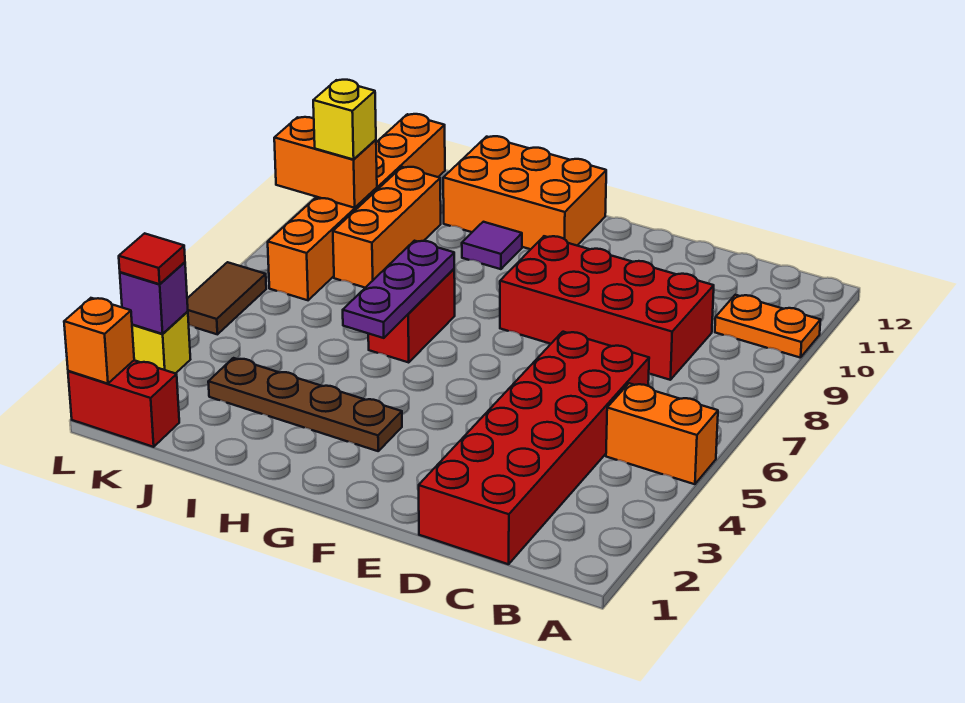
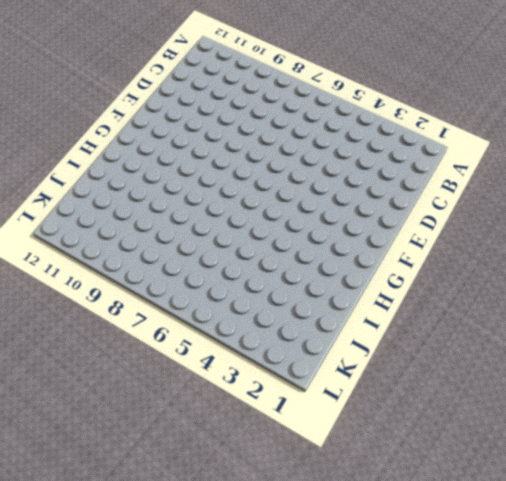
none -> orange 1x2 brick [606,383,718,484]
none -> orange 1x2 plate [715,295,820,358]
none -> red 2x6 brick [419,332,649,564]

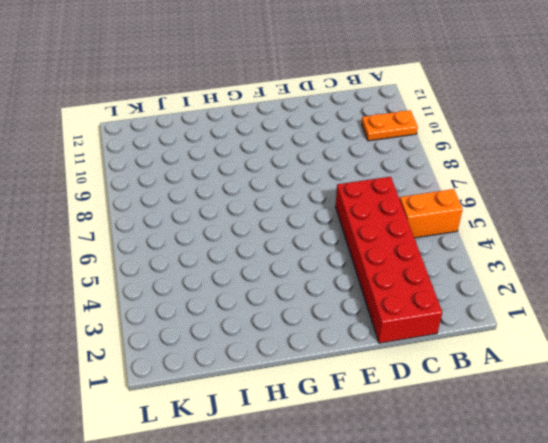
none -> red 2x4 brick [500,236,714,380]
none -> brown 1x4 plate [208,358,402,451]
none -> orange 2x3 brick [443,136,606,249]

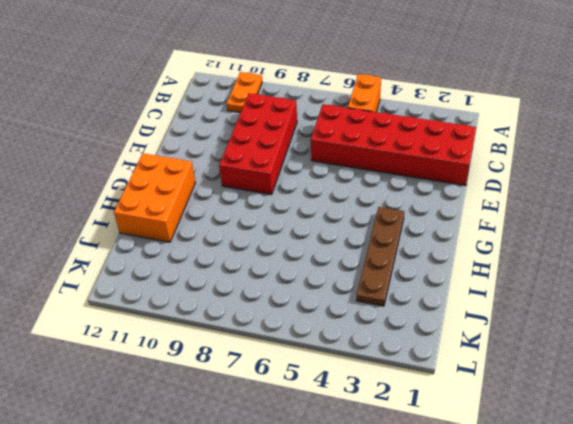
none -> red 1x2 brick [368,269,455,363]
none -> purple 1x1 tile [462,222,522,269]
none -> orange 1x3 brick [333,167,441,288]

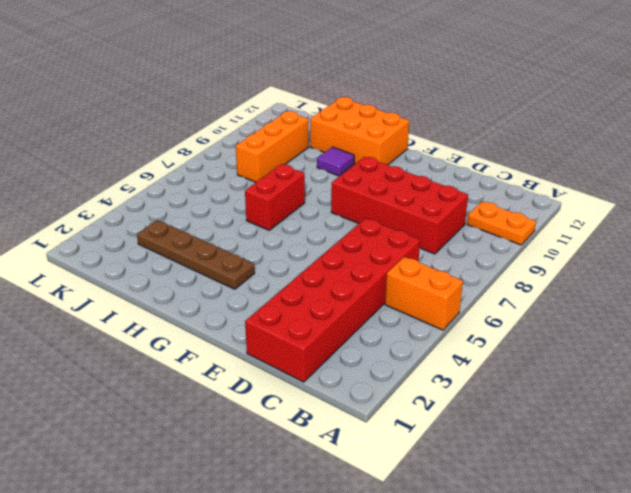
none -> red 1x2 brick [68,360,179,447]
none -> orange 1x6 brick [268,114,445,300]
none -> yellow 1x1 brick [132,311,190,374]

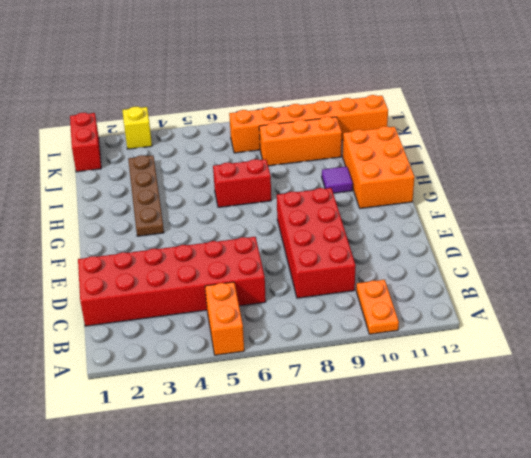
none -> brown 1x2 tile [187,262,266,334]
none -> purple 1x3 plate [343,241,454,338]
none -> orange 1x2 brick [274,117,377,208]

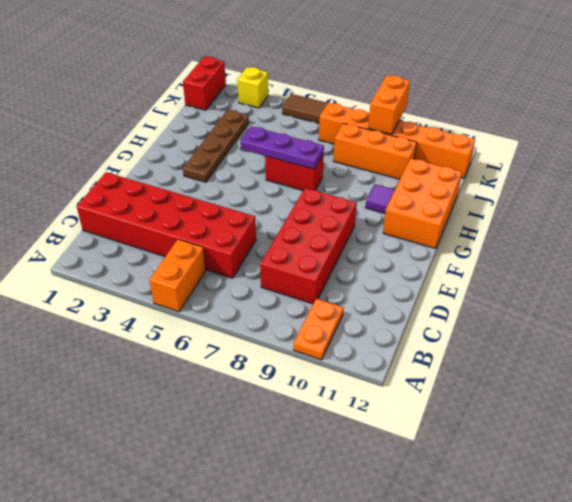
none -> orange 1x1 brick [64,298,134,384]
none -> purple 1x1 brick [120,262,188,334]
none -> yellow 1x1 brick [313,80,376,160]

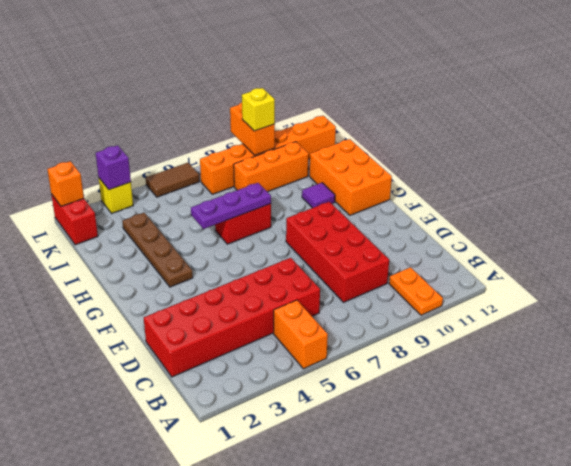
none -> red 1x1 tile [119,233,185,284]

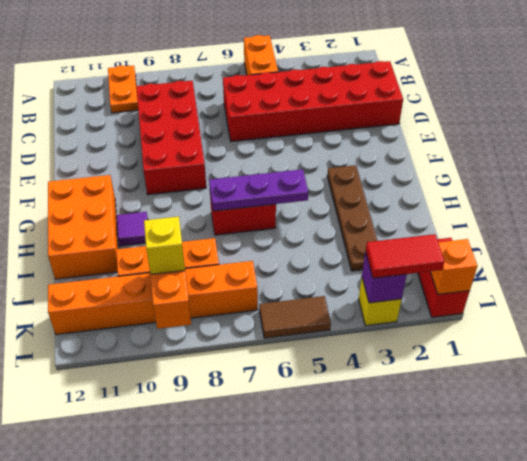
red 1x2 tile [365,234,444,278] -> red 1x1 tile [119,233,185,284]

